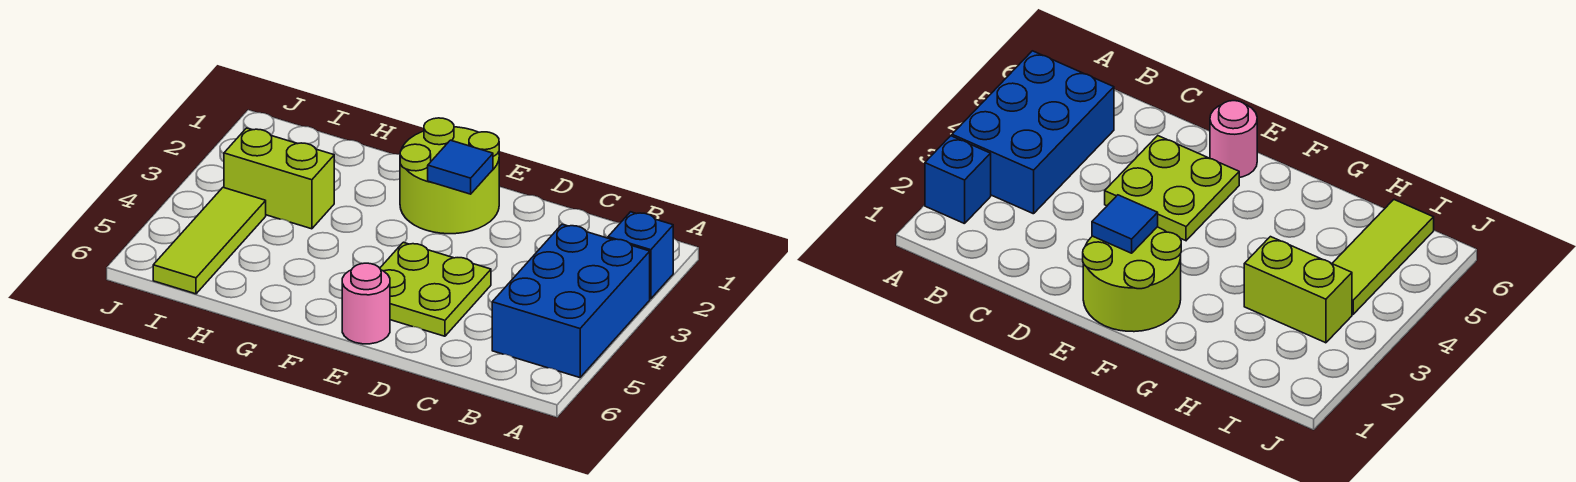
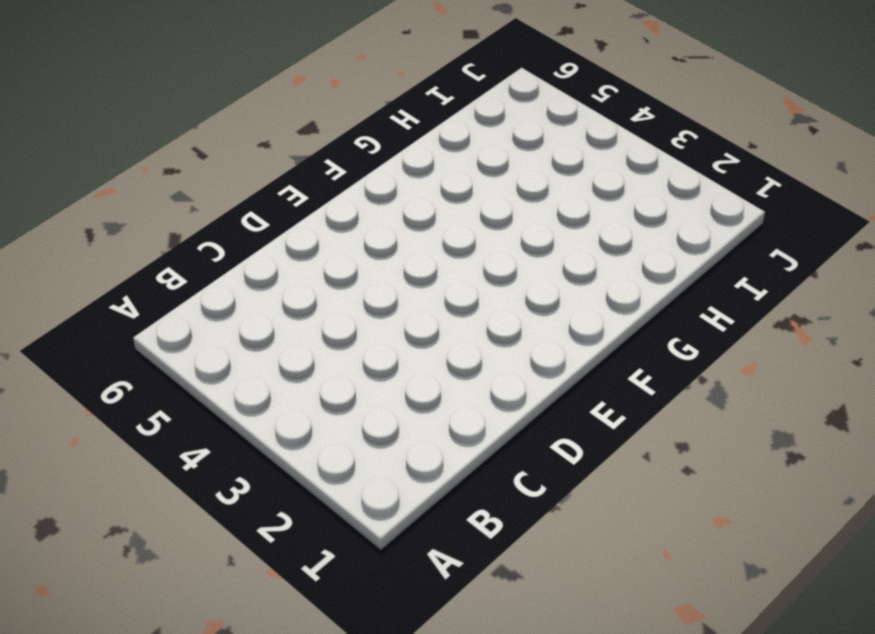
none -> blue 1x1 brick [608,212,673,299]
none -> blue 2x3 brick [492,224,650,378]

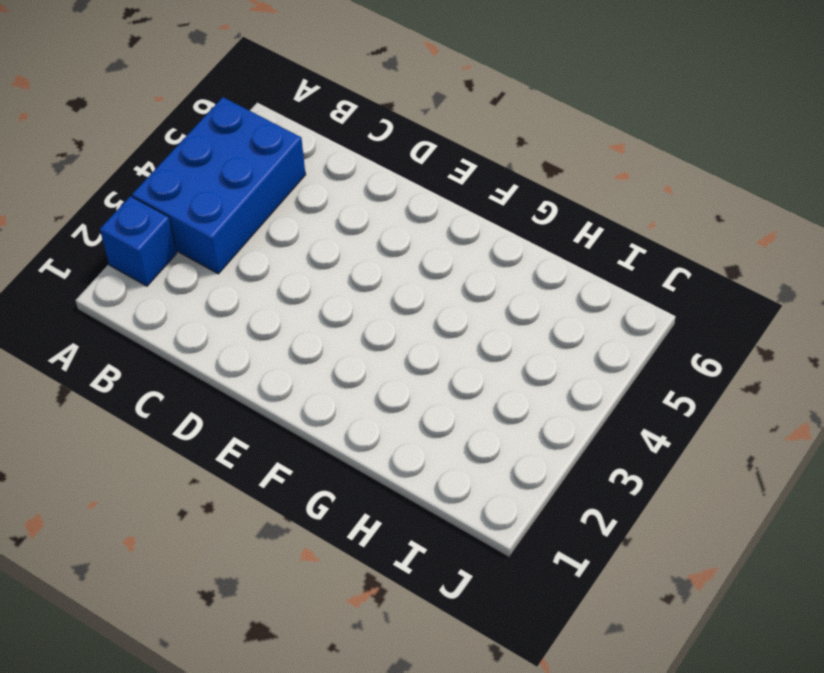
none -> lime 2x2 plate [380,242,491,336]
none -> lime 2x2 round brick [400,118,499,234]

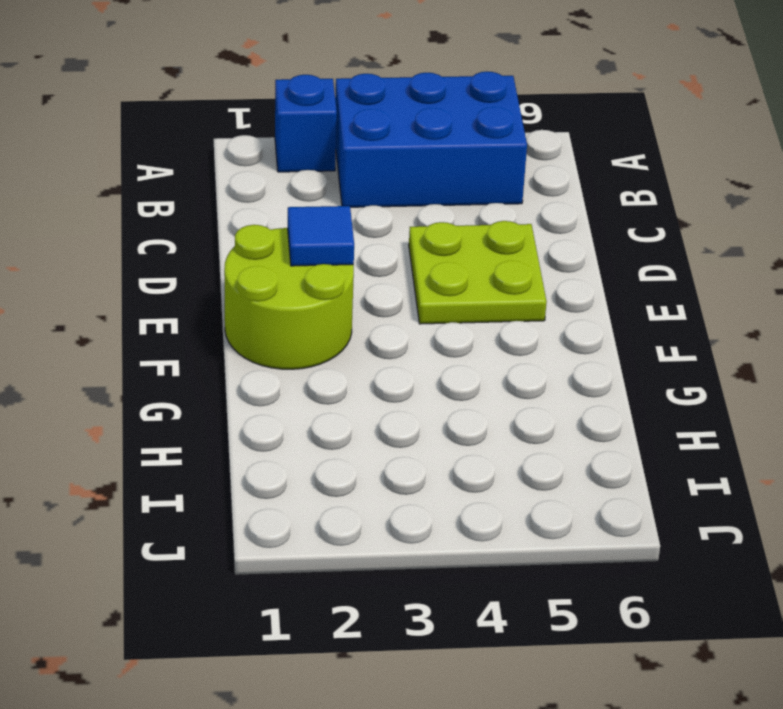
none -> pink 1x1 round brick [342,263,390,344]
none -> lime 1x2 brick [224,128,334,229]

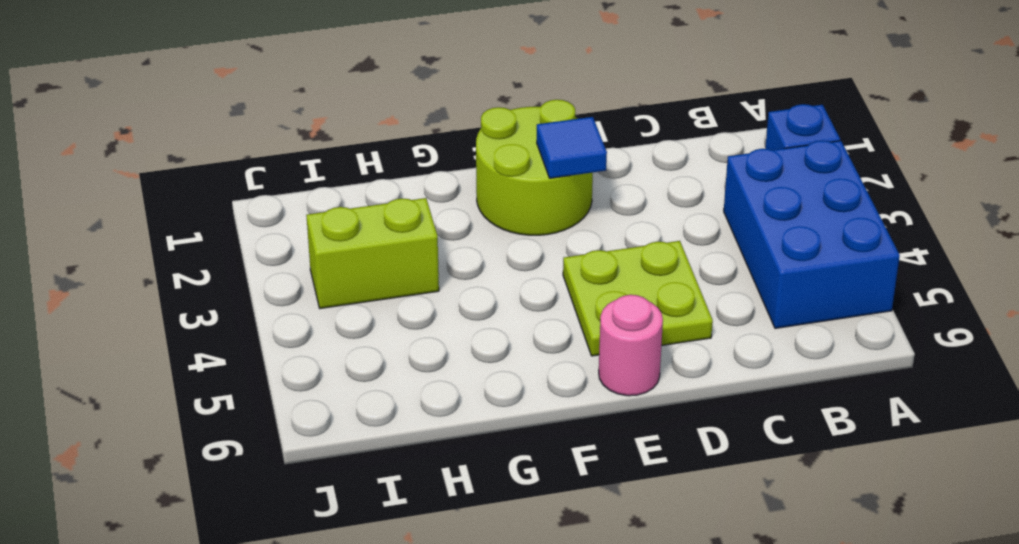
none -> lime 1x3 tile [153,187,266,294]

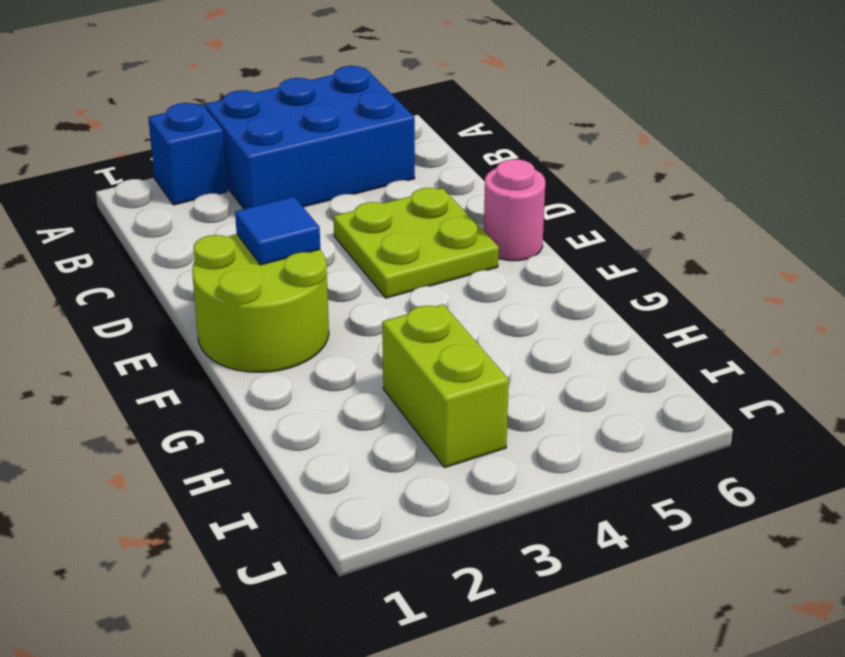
none -> lime 1x3 tile [153,187,266,294]

